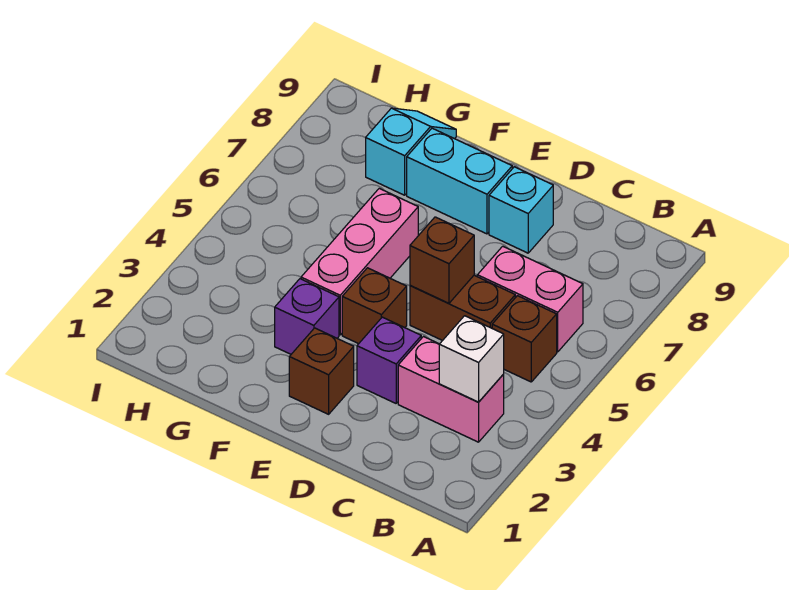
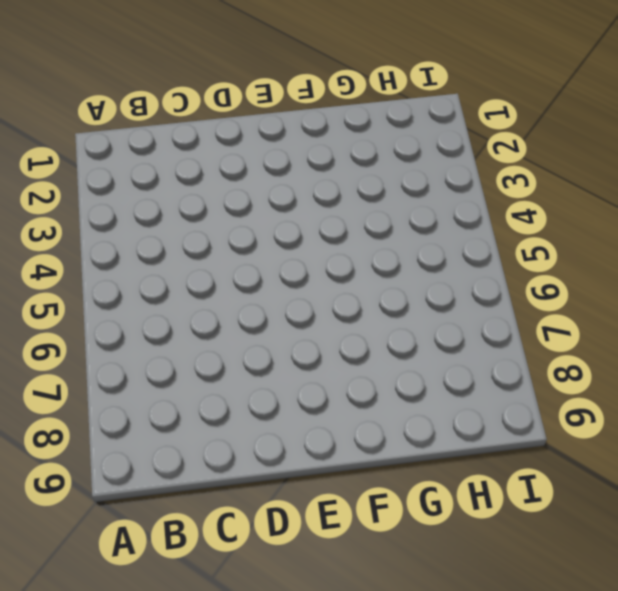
none -> pink 1x2 brick [398,337,504,442]
none -> brown 1x1 brick [492,296,557,382]
none -> pink 1x2 brick [477,246,583,352]

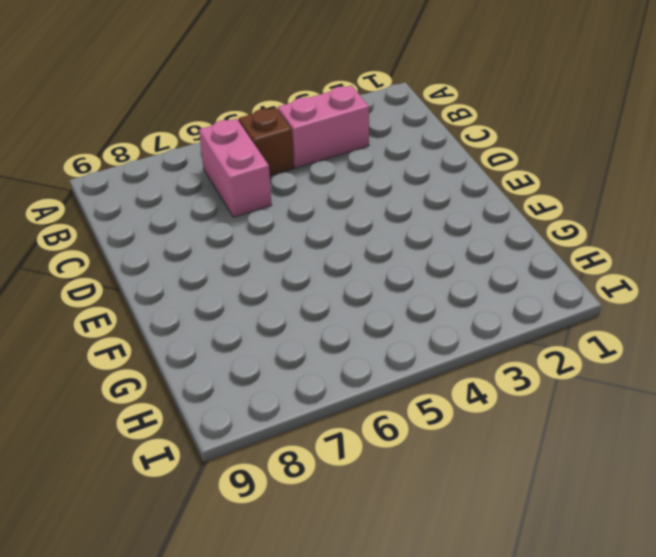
pink 1x2 brick [278,85,369,168] -> pink 1x2 brick turned to [398,337,504,442]
none -> brown 1x2 brick [410,275,515,341]
none -> purple 1x1 brick [357,317,421,403]
none -> cyan 1x1 brick [489,167,553,253]

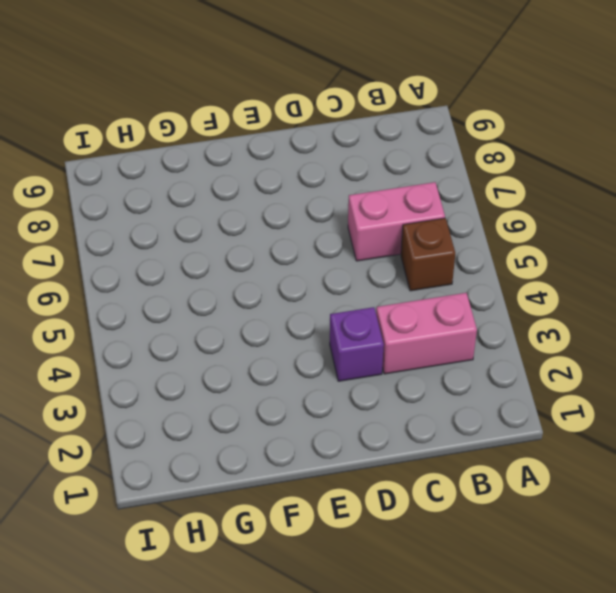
none -> brown 1x2 brick [410,275,515,341]
none -> cyan 1x1 brick [489,167,553,253]
none -> brown 1x1 brick [289,328,354,414]

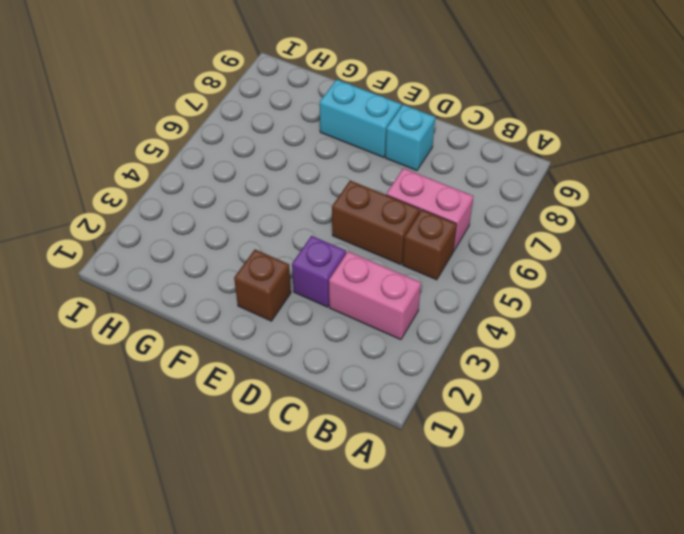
none -> brown 1x1 brick [342,268,407,344]
none -> purple 1x1 brick [275,279,339,354]
none -> pink 1x3 brick [301,188,418,335]

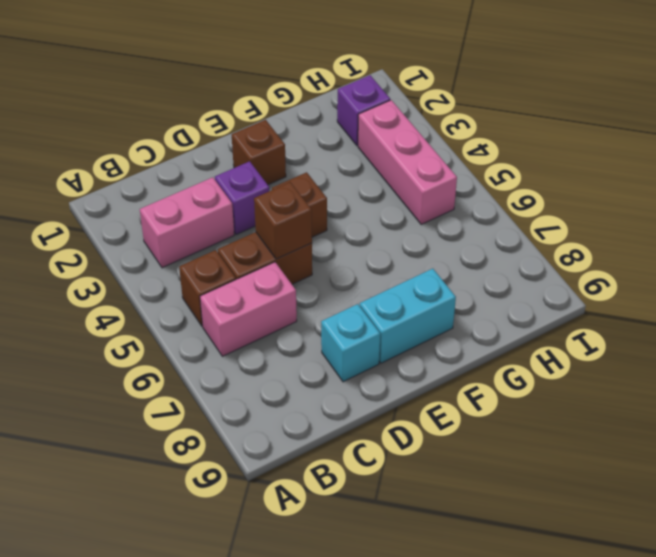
purple 1x1 brick [337,75,390,146] -> purple 1x1 brick moved to [275,279,339,354]
pink 1x3 brick [358,100,457,224] -> pink 1x3 brick moved to [301,188,418,335]
none -> cyan 1x2 slope [366,108,456,195]
none -> white 1x1 brick [439,316,504,402]

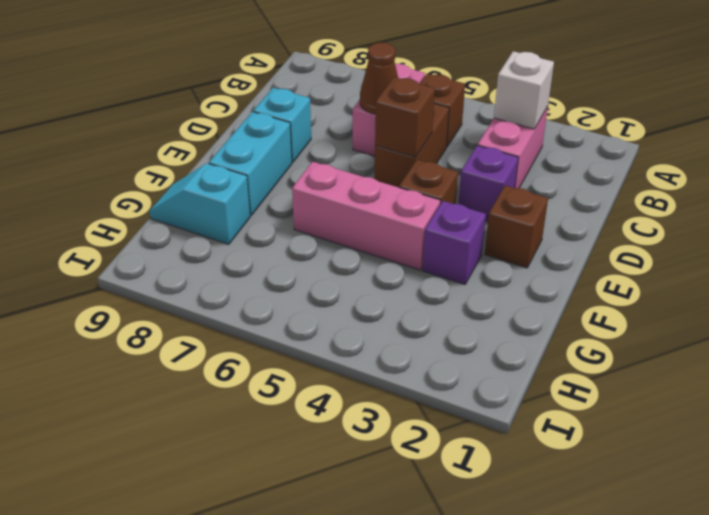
brown 1x1 cone [360,42,398,114] -> none

